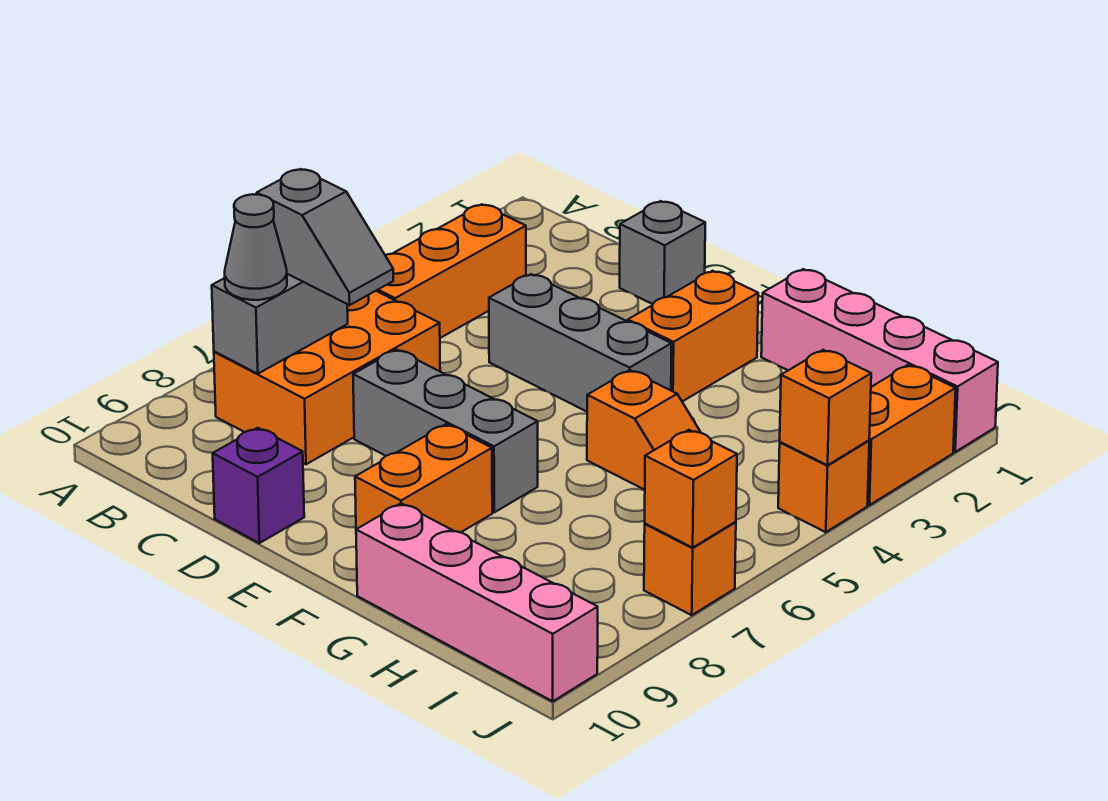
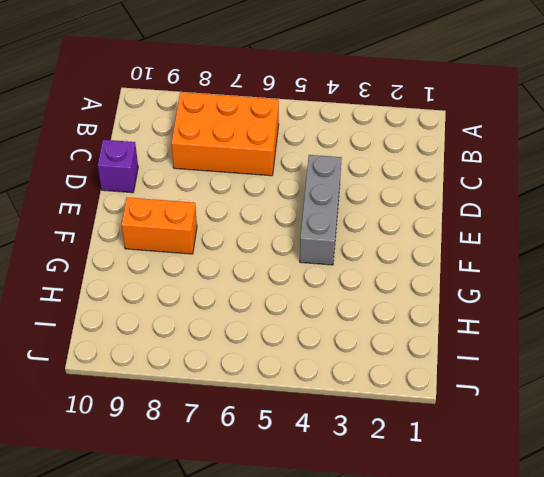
none -> orange 1x3 brick [376,204,526,338]
none -> grey 1x1 brick [620,201,705,304]
none -> grey 1x3 brick [353,350,538,512]

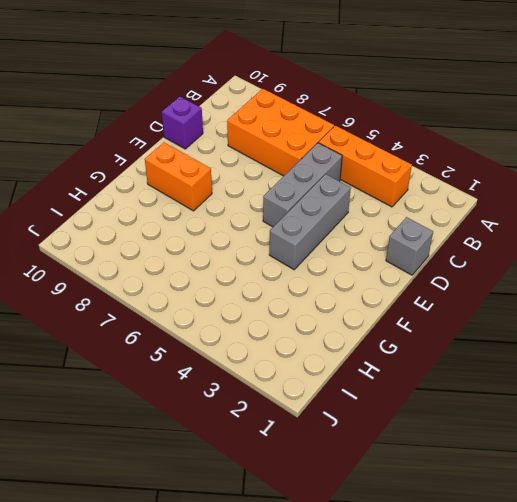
grey 1x3 brick [263,143,342,227] -> grey 1x3 brick moved to [353,350,538,512]
none -> orange 1x2 brick [628,271,758,402]
none -> pink 1x4 brick [761,269,998,452]
none -> orange 1x2 slope [587,370,701,490]

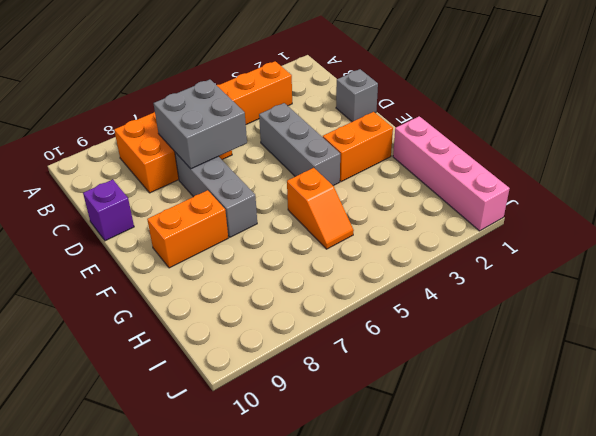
grey 2x2 brick [153,79,247,169] -> none
none -> pink 1x4 brick [356,503,598,701]
none -> orange 1x2 brick [867,365,956,505]
none -> orange 1x1 brick [778,440,869,532]

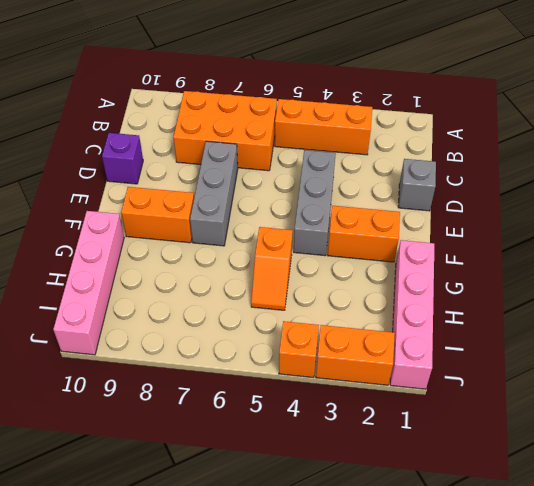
none -> orange 1x1 brick [644,522,736,615]
none -> grey 1x2 brick [212,274,348,374]
none -> orange 1x1 brick [780,350,871,465]

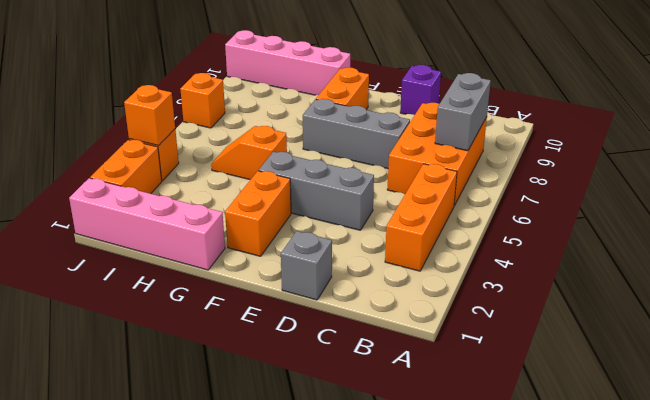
none -> orange 1x1 brick [645,430,737,548]
none -> grey 1x2 slope [257,169,393,305]
none -> grey 1x1 cone [225,194,287,300]

